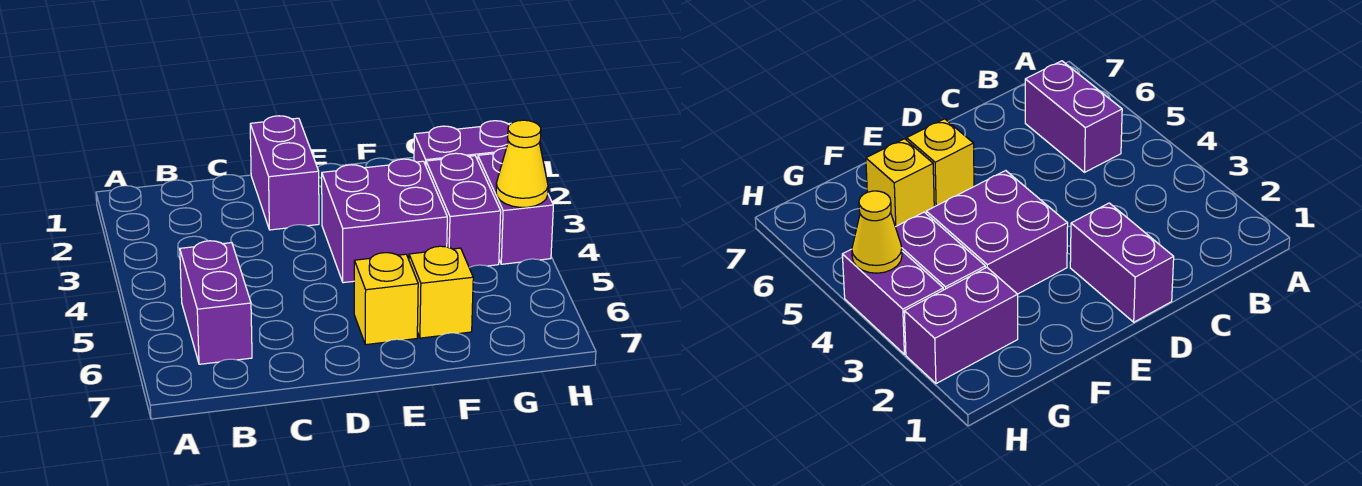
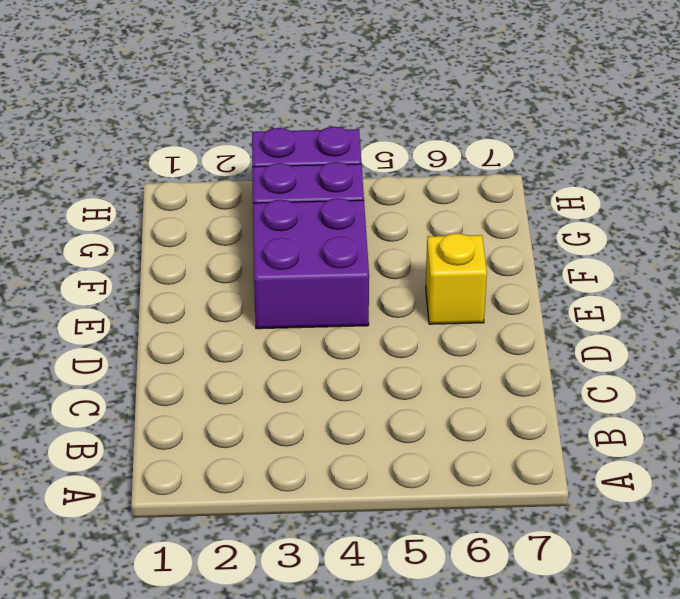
none -> purple 1x2 brick [180,241,252,364]
none -> purple 1x2 brick [250,116,319,230]

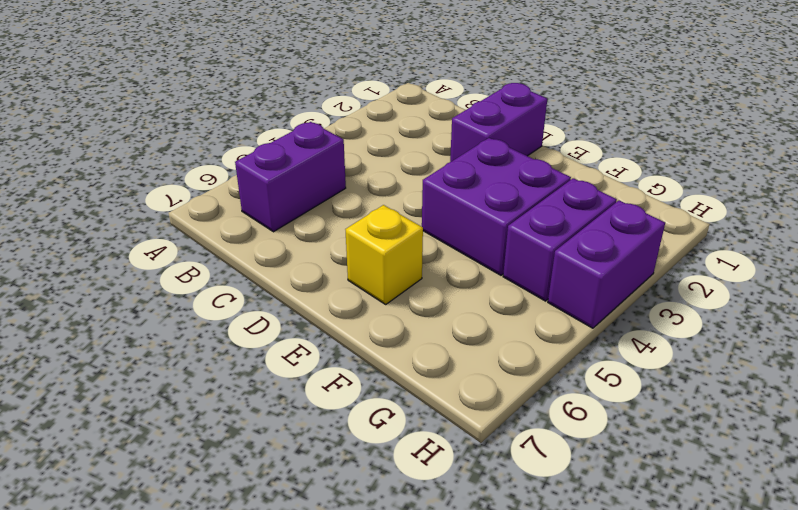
none -> yellow 1x1 brick [409,246,473,338]
none -> purple 1x2 brick [414,121,511,166]

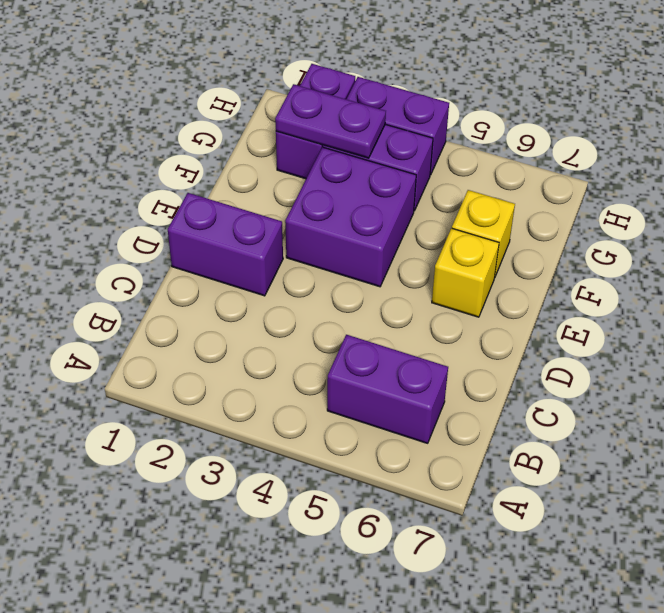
purple 1x2 plate [275,84,386,158] -> none
none -> yellow 1x1 cone [496,120,548,207]

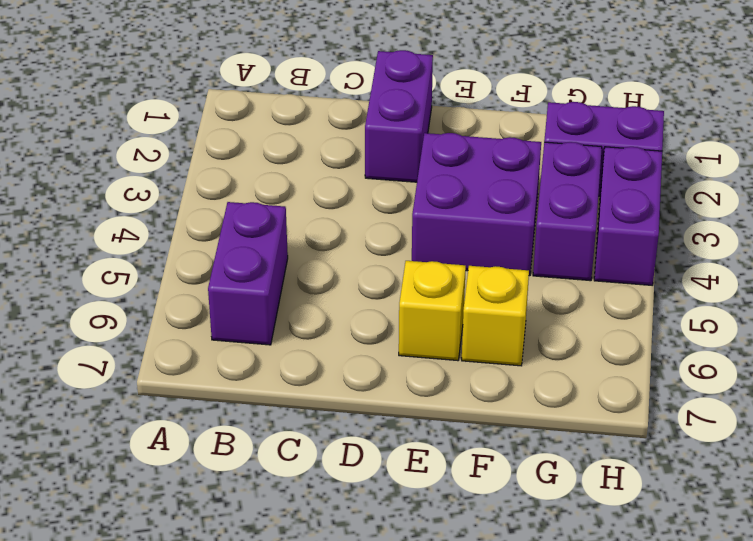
none -> yellow 1x1 cone [496,120,548,207]

